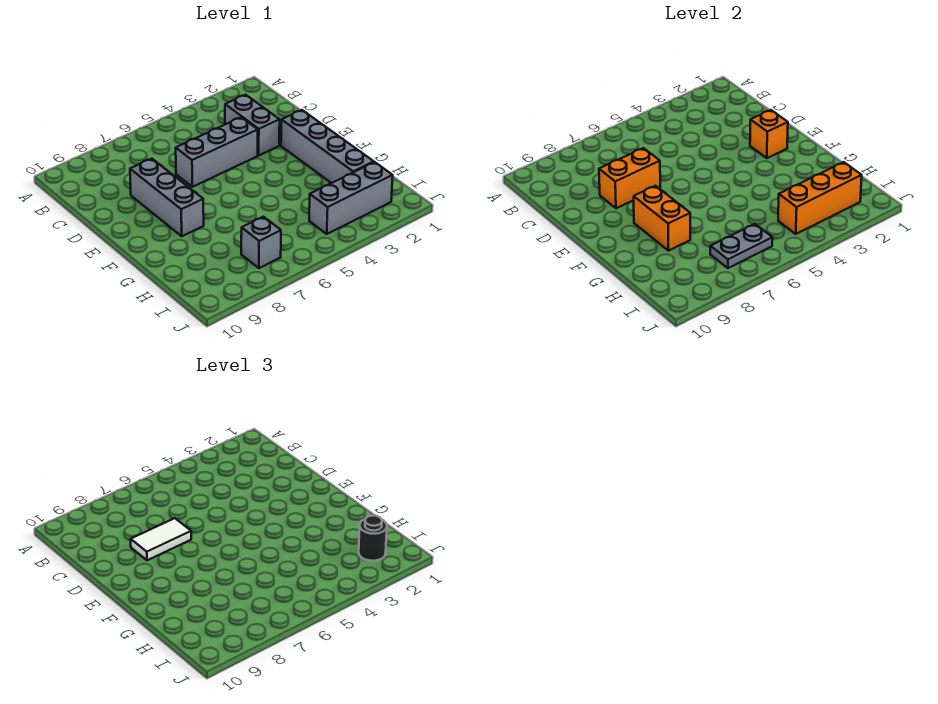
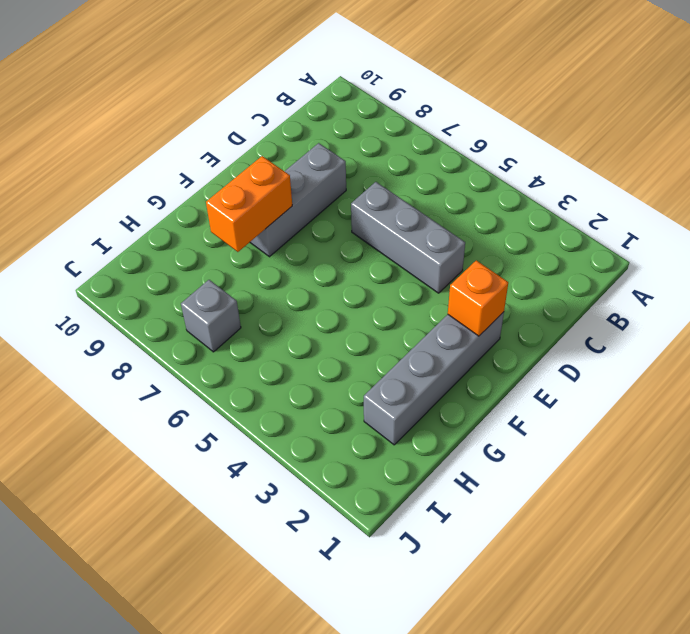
none -> grey 1x2 brick [225,95,280,155]
none -> grey 1x3 brick [309,162,393,234]
none -> orange 1x2 brick [599,148,660,208]

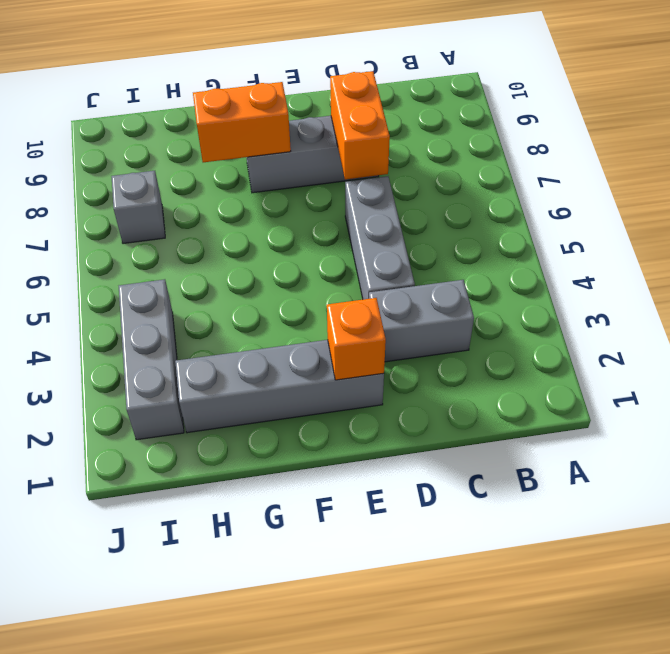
none -> orange 1x3 brick [778,162,862,234]
none -> grey 1x2 plate [710,224,773,268]
none -> white 1x2 tile [131,518,191,560]

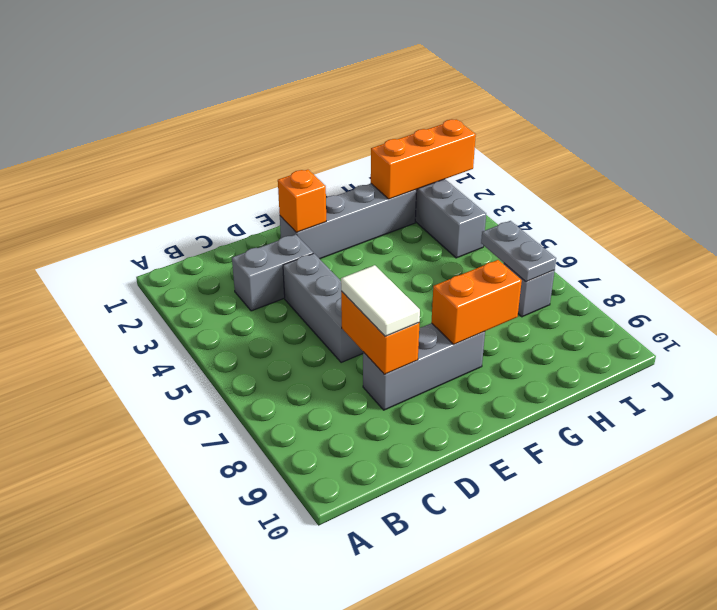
orange 1x3 brick [371,119,476,199] -> orange 1x3 brick turned to [778,162,862,234]
none -> black 1x1 round brick [359,516,387,561]

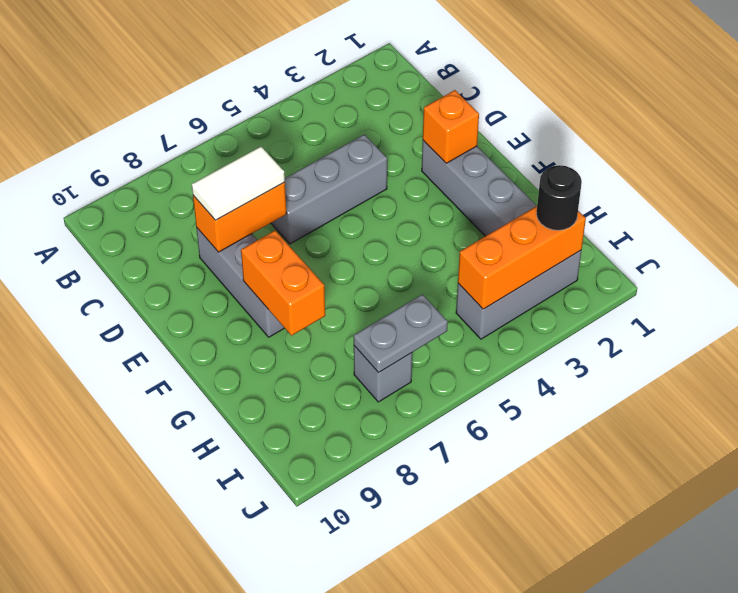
none -> grey 1x2 brick [225,95,280,155]

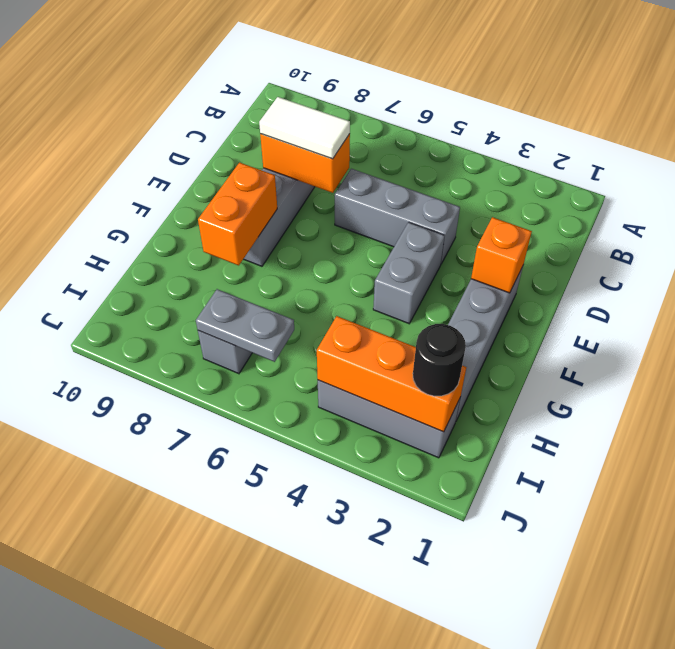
grey 1x2 brick [373,222,445,324] -> grey 1x2 brick moved to [225,95,280,155]

